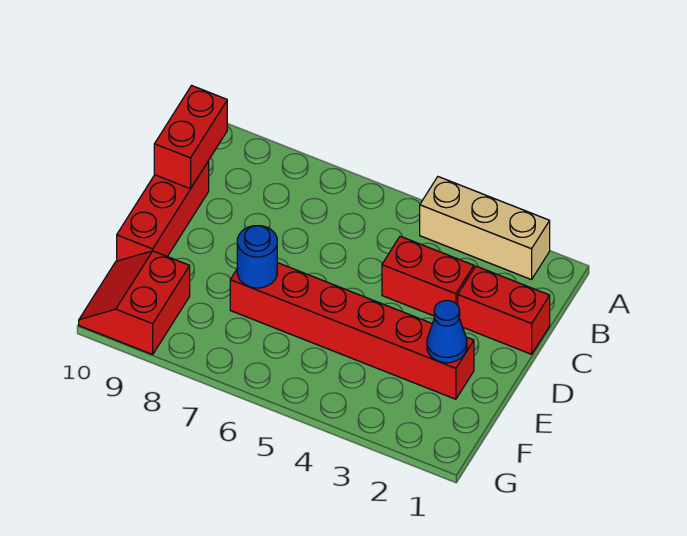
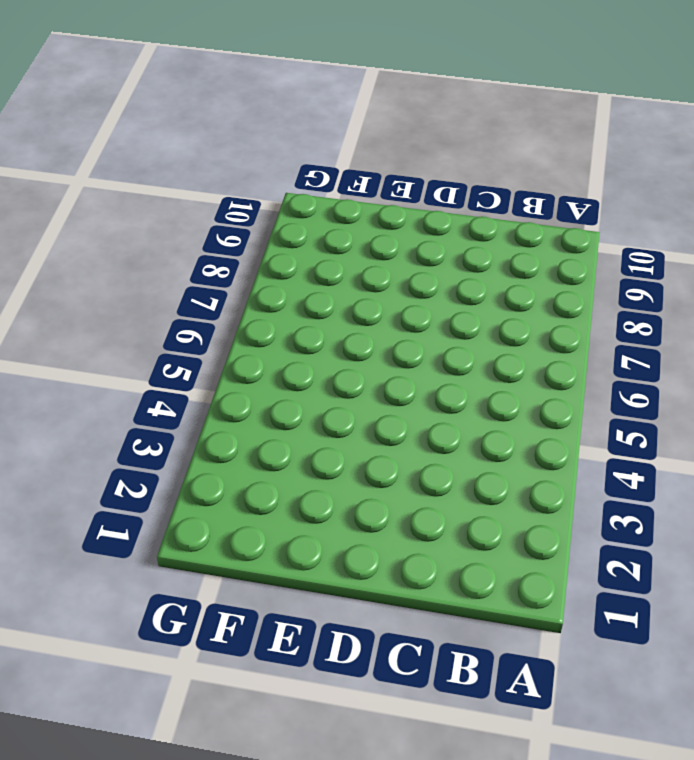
none -> tan 1x3 brick [420,177,550,280]
none -> red 1x2 brick [458,266,550,354]

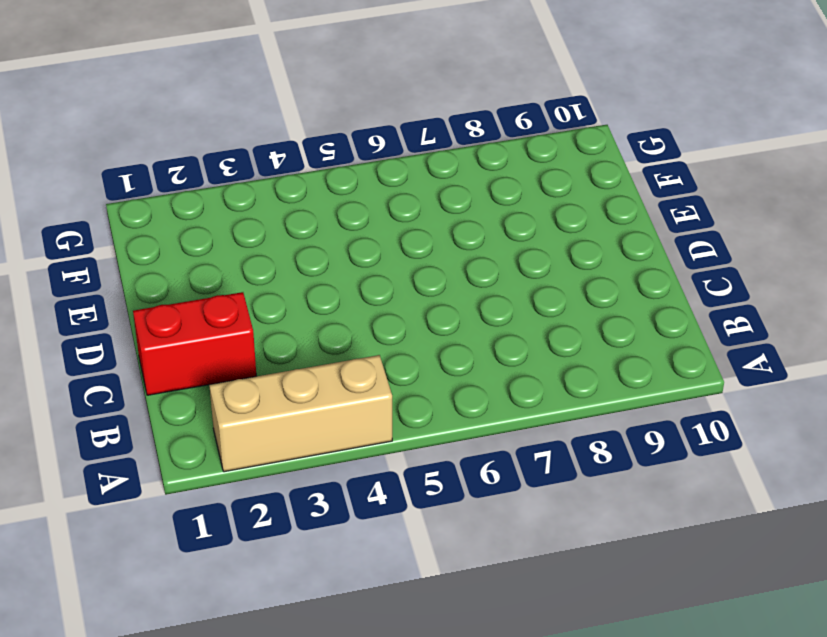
none -> red 1x2 brick [382,236,474,316]
none -> red 1x3 brick [117,161,209,261]

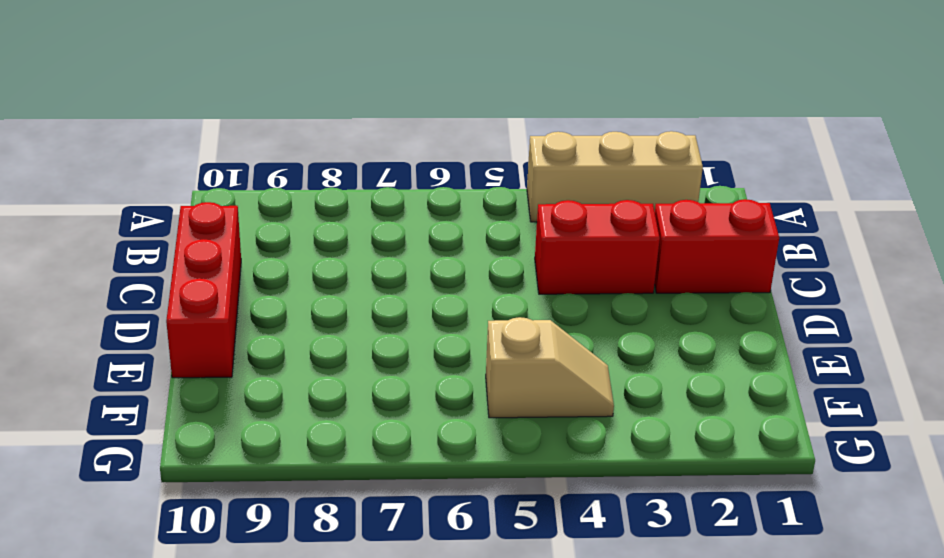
tan 1x2 slope [486,317,614,418] -> none
none -> red 1x6 brick [230,263,474,399]
none -> red 2x2 slope [79,251,190,354]

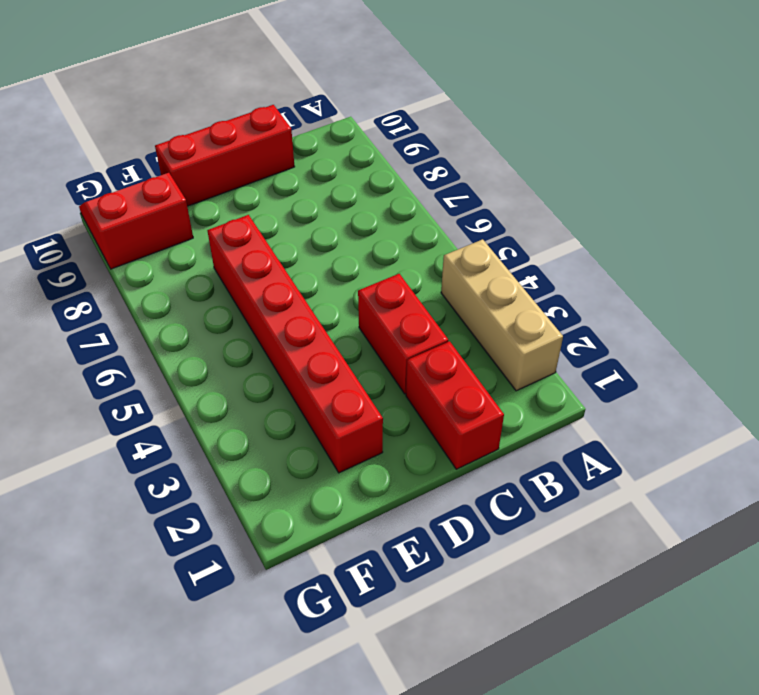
none -> red 1x2 brick [154,86,227,189]
none -> blue 1x1 cone [427,301,467,363]

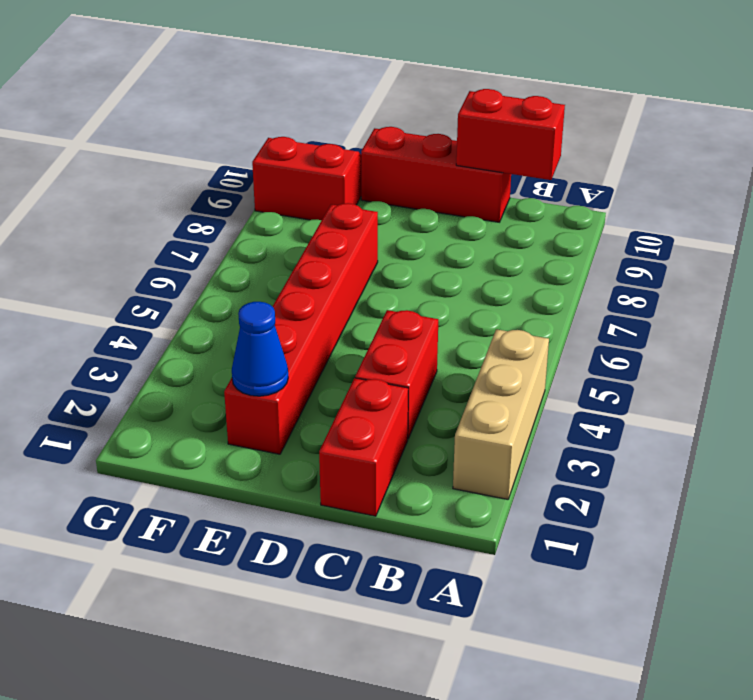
none -> blue 1x1 round brick [237,226,277,288]

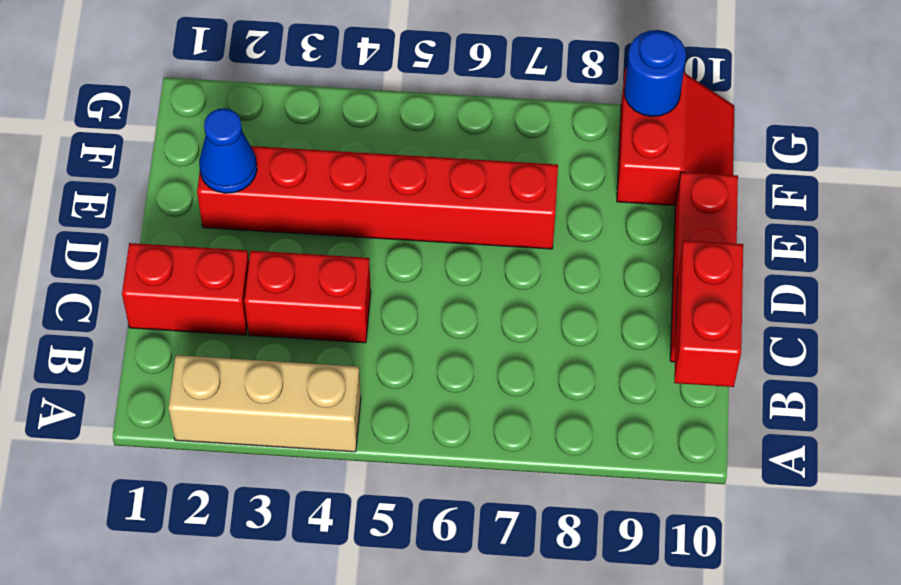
blue 1x1 round brick [624,30,686,117] -> blue 1x1 round brick moved to [237,226,277,288]

